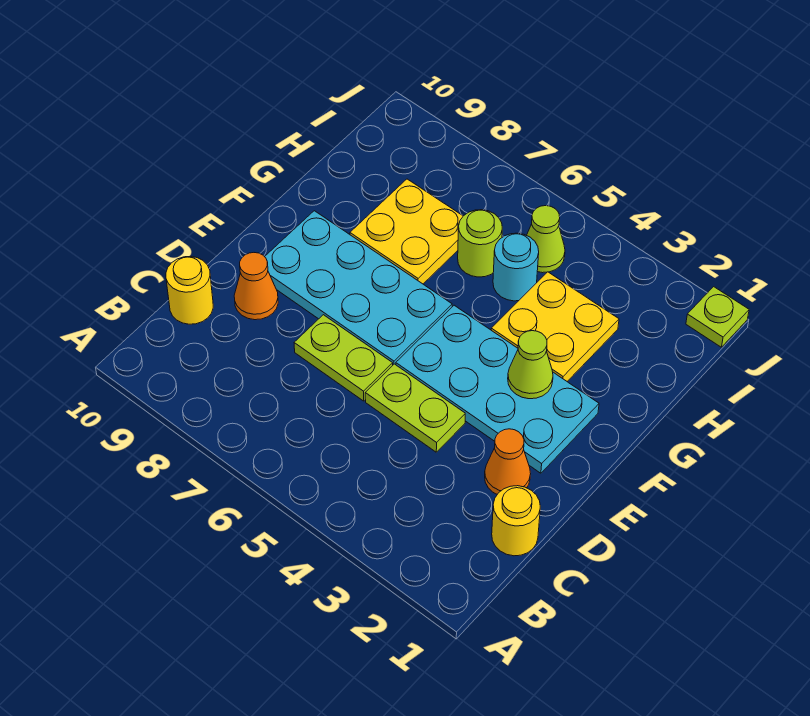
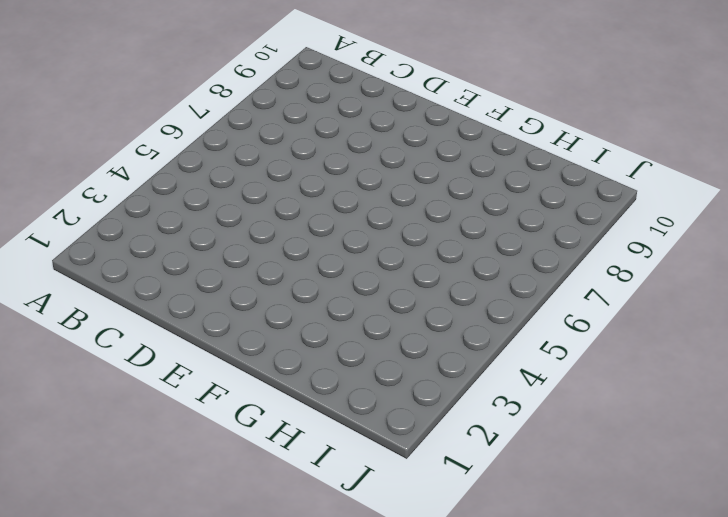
none -> yellow 1x1 round brick [492,486,540,556]
none -> yellow 1x1 round brick [166,256,213,324]
none -> orange 1x1 cone [485,429,531,494]

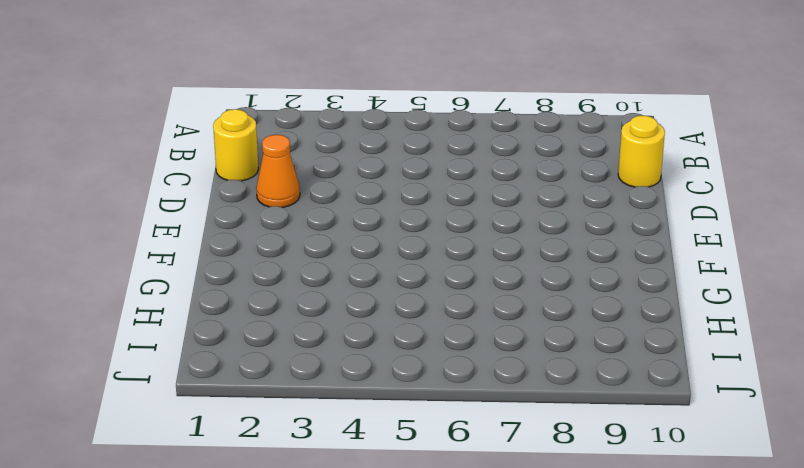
none -> lime 1x2 plate [365,364,465,452]
none -> lime 1x2 plate [294,315,393,401]
none -> orange 1x1 cone [234,253,278,320]

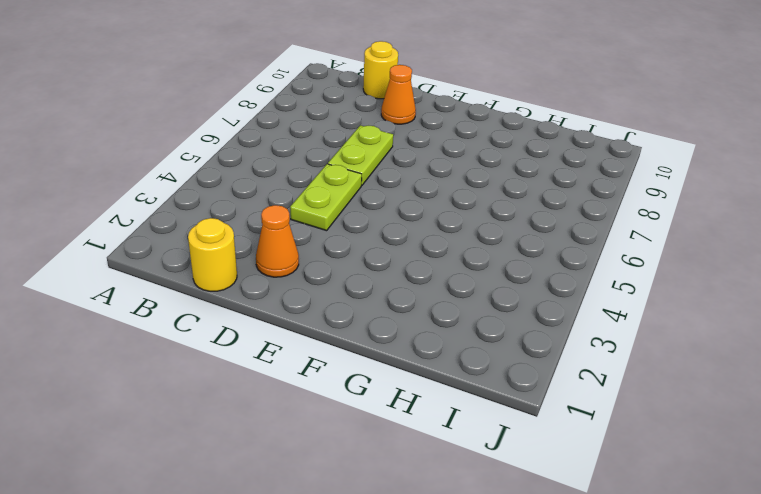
none -> cyan 2x4 plate [396,305,599,473]
none -> cyan 2x4 plate [265,211,452,365]
none -> yellow 2x2 plate [491,272,619,381]

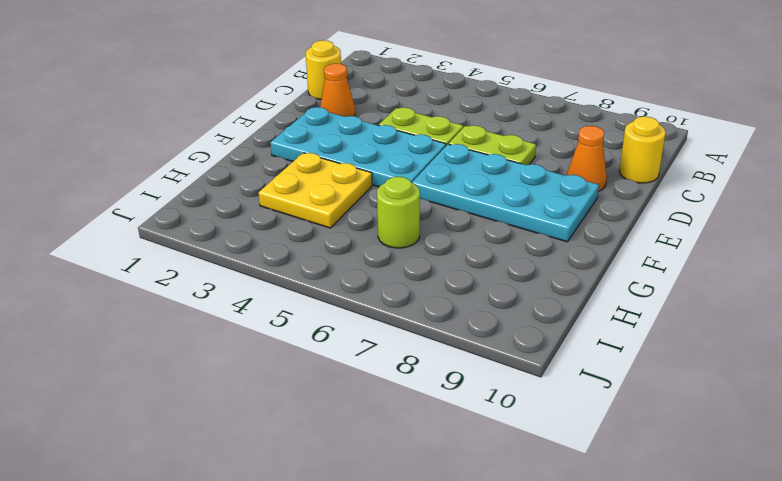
none -> yellow 2x2 plate [350,179,463,284]
none -> cyan 1x1 round brick [493,233,539,301]
none -> lime 1x1 cone [527,206,565,273]

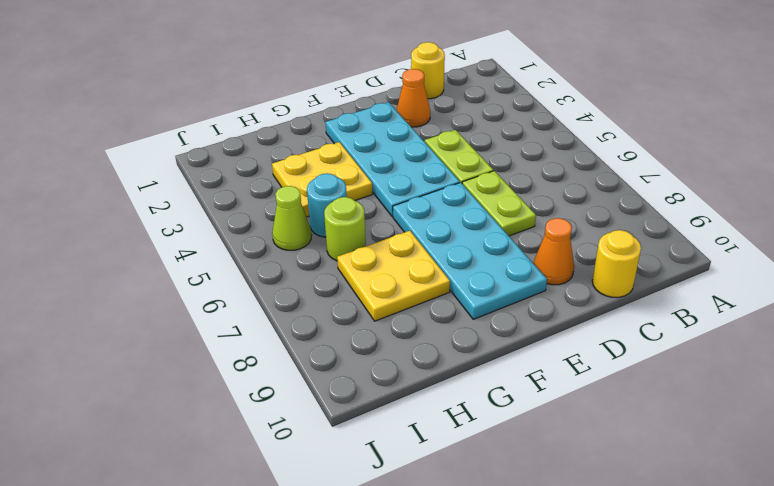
none -> lime 1x1 plate [686,287,749,347]
none -> lime 1x1 cone [508,331,553,399]

